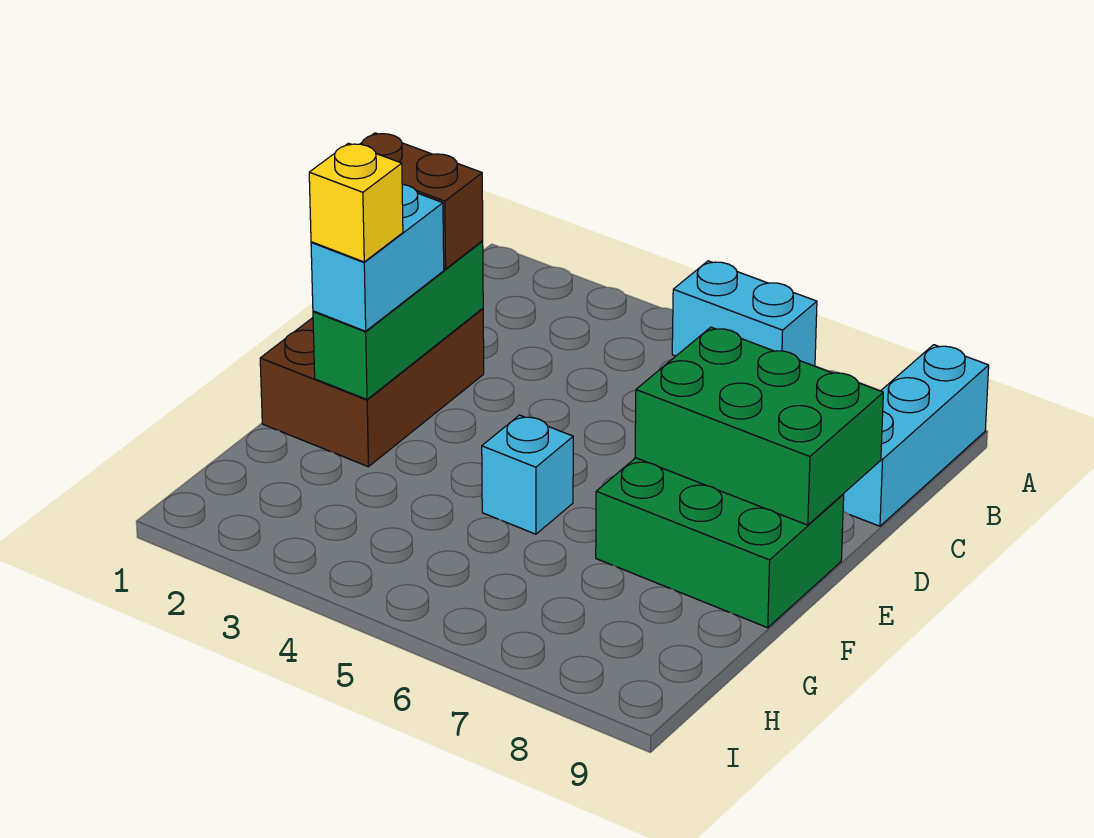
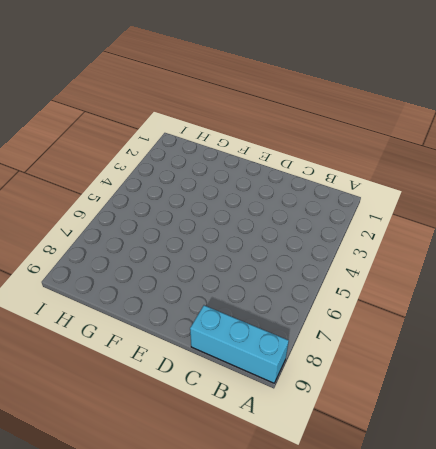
none -> cyan 1x2 brick [672,261,817,366]
none -> brown 2x3 brick [260,308,484,467]

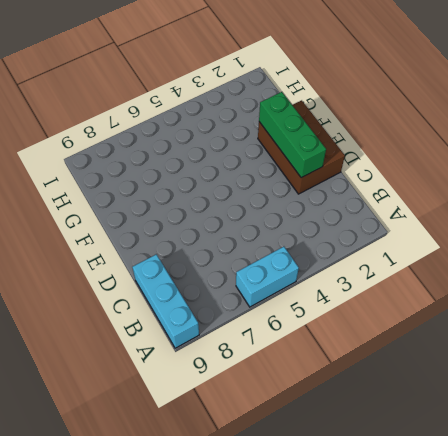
none -> green 2x3 brick [596,458,844,628]
none -> cyan 1x1 brick [482,415,573,534]

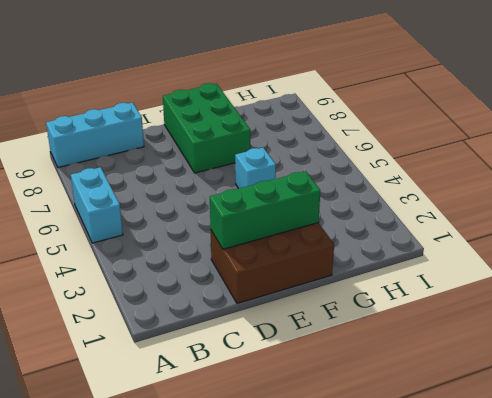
none -> green 2x3 brick [635,327,883,525]
none -> brown 1x2 brick [361,133,483,269]

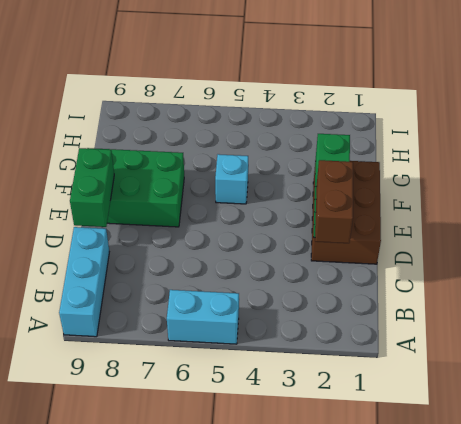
brown 1x2 brick [315,160,353,243] -> brown 1x2 brick turned to [361,133,483,269]
green 1x2 brick [70,148,114,227] -> green 2x3 brick [635,327,883,525]
none -> cyan 1x2 brick [311,184,444,331]
none -> yellow 1x1 brick [309,143,403,262]

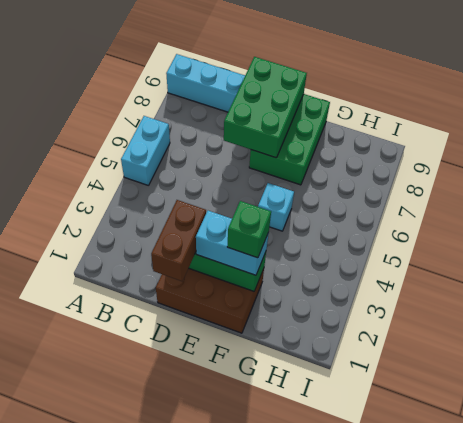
green 1x1 brick [227,201,271,258] -> yellow 1x1 brick [309,143,403,262]

